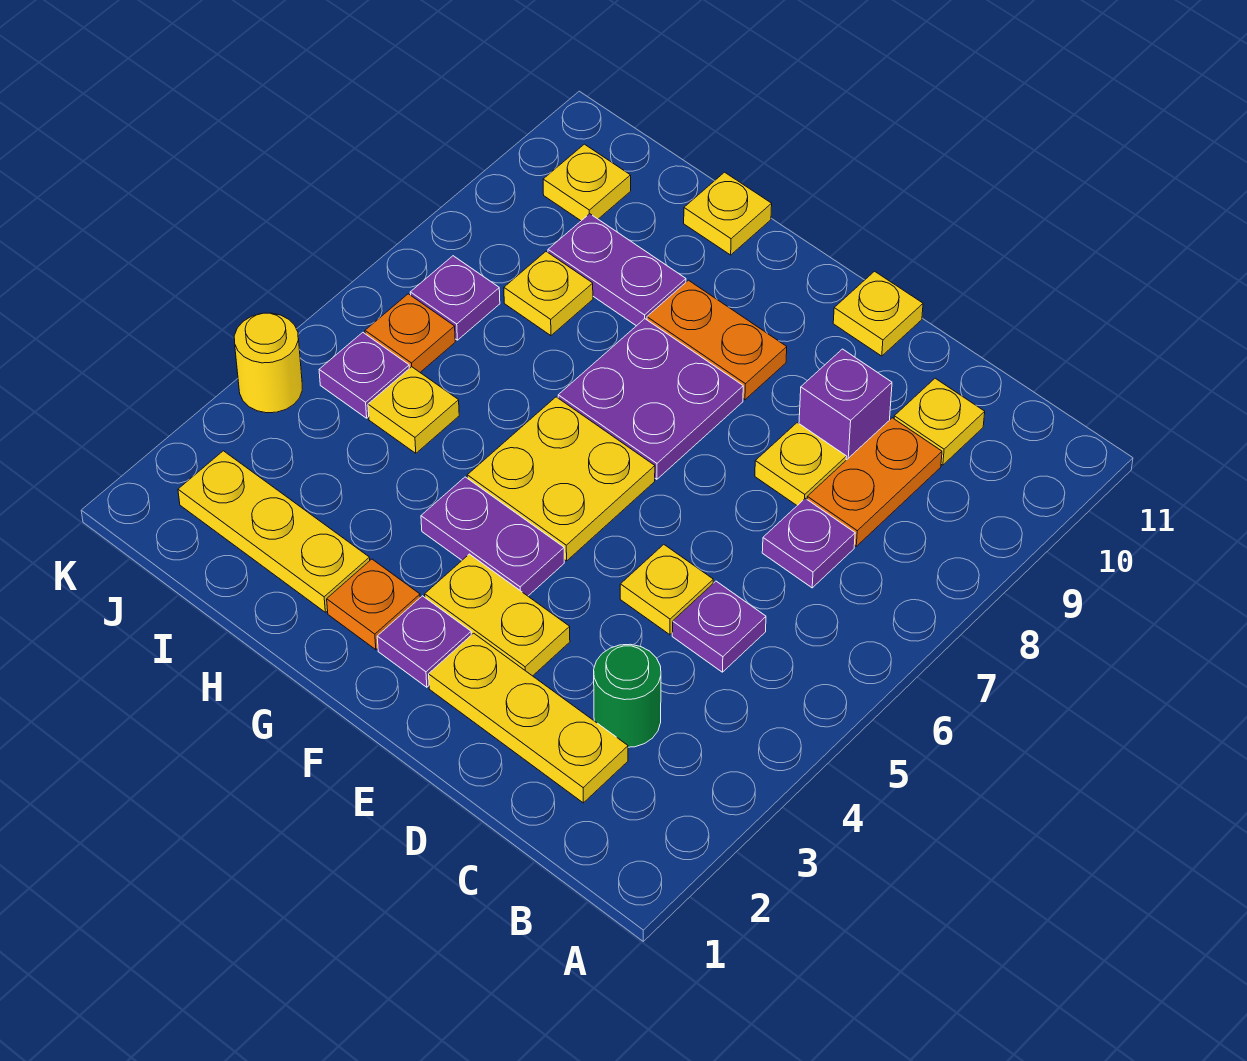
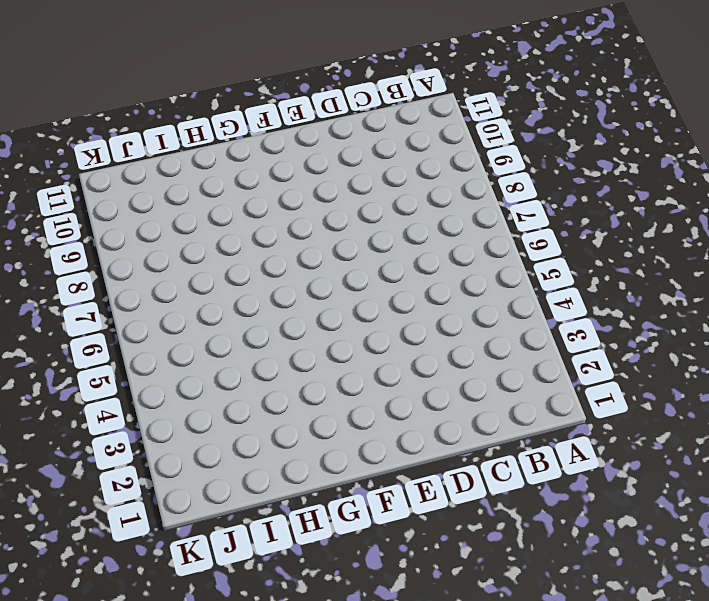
none -> yellow 1x3 plate [429,633,628,803]
none -> green 1x1 round brick [594,644,661,747]
none -> purple 1x1 plate [672,581,766,672]

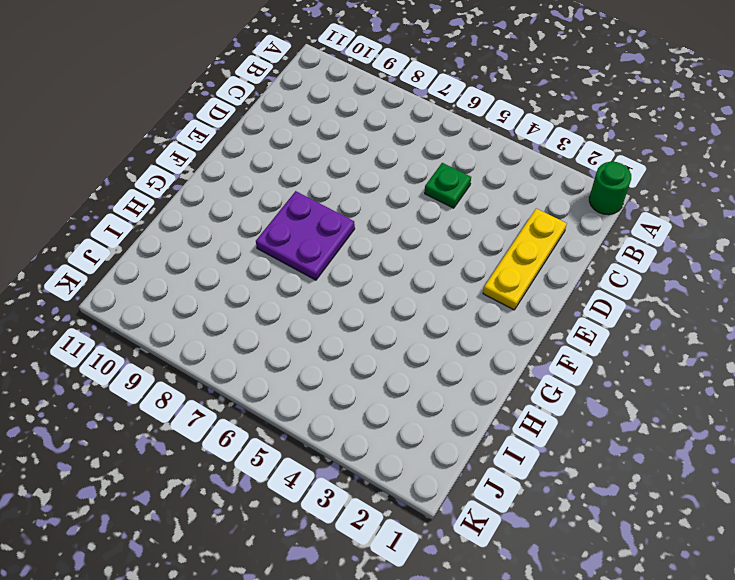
green 1x1 round brick [589,162,631,215] -> green 1x1 round brick moved to [594,644,661,747]
green 1x1 plate [425,163,471,208] -> purple 1x1 plate [672,581,766,672]
none -> purple 1x1 plate [762,498,855,588]
none -> orange 1x2 plate [807,418,942,546]
none -> yellow 1x1 plate [894,378,985,465]

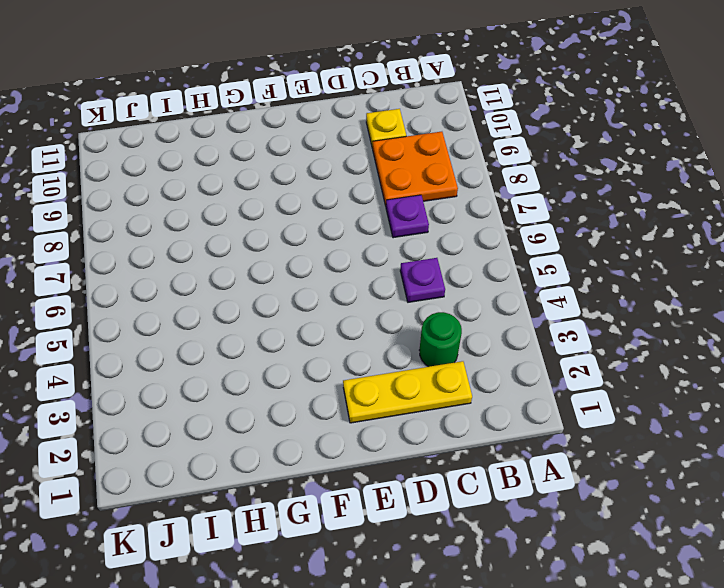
orange 2x2 plate [373,132,458,206] -> orange 1x2 plate [807,418,942,546]
none -> yellow 1x1 plate [620,545,713,635]
none -> yellow 1x1 plate [755,423,847,505]
none -> purple 1x1 brick [799,349,892,460]

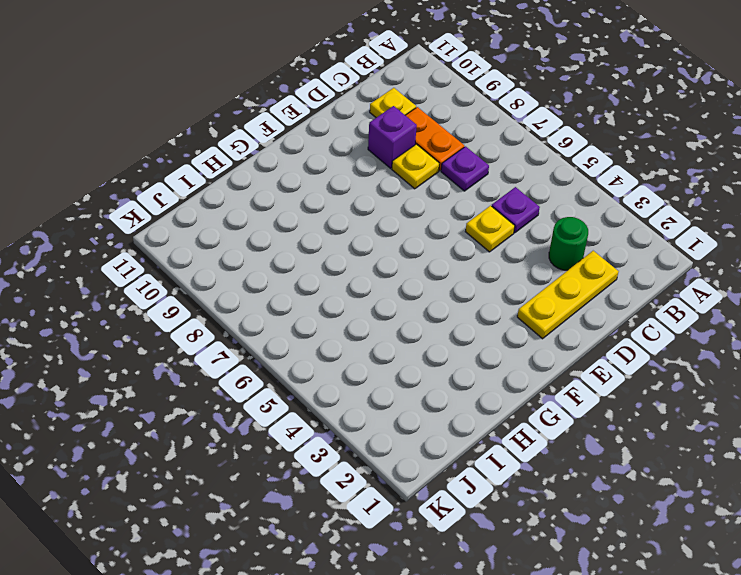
none -> yellow 1x2 plate [425,554,570,676]
none -> yellow 1x1 plate [833,271,923,356]
none -> purple 1x1 plate [377,596,471,687]

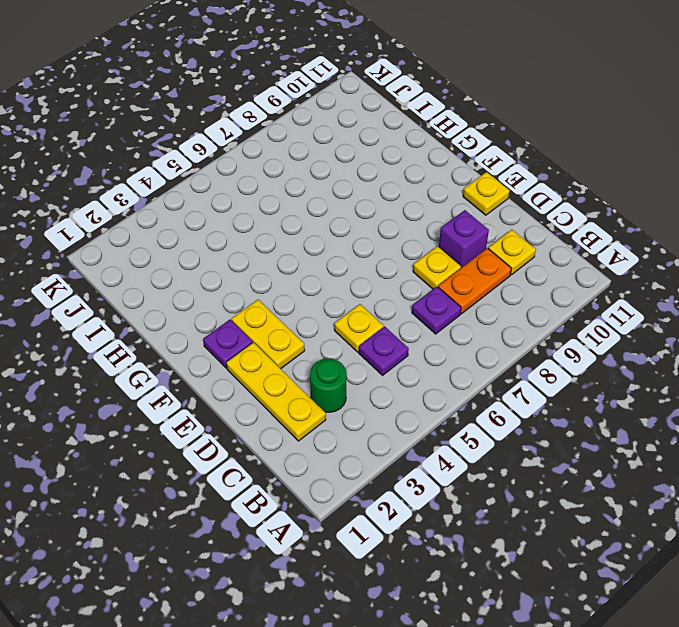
none -> purple 1x2 plate [421,477,564,596]
none -> yellow 2x2 plate [467,397,655,561]
none -> purple 2x2 plate [558,319,743,479]

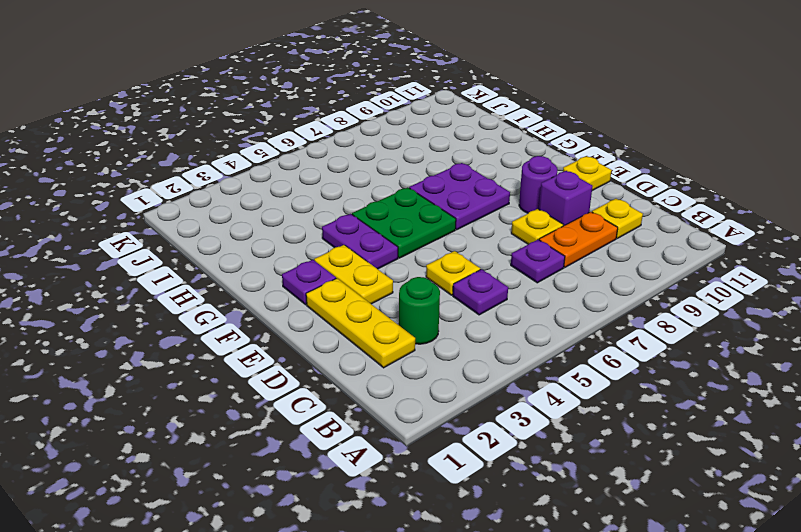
purple 1x1 round brick [519,156,557,213] -> none
green 2x2 plate [352,188,456,258] -> yellow 2x2 plate [467,397,655,561]
none -> orange 1x2 plate [647,280,787,400]
none -> orange 1x1 plate [327,559,420,650]
none -> yellow 1x3 plate [178,451,370,612]

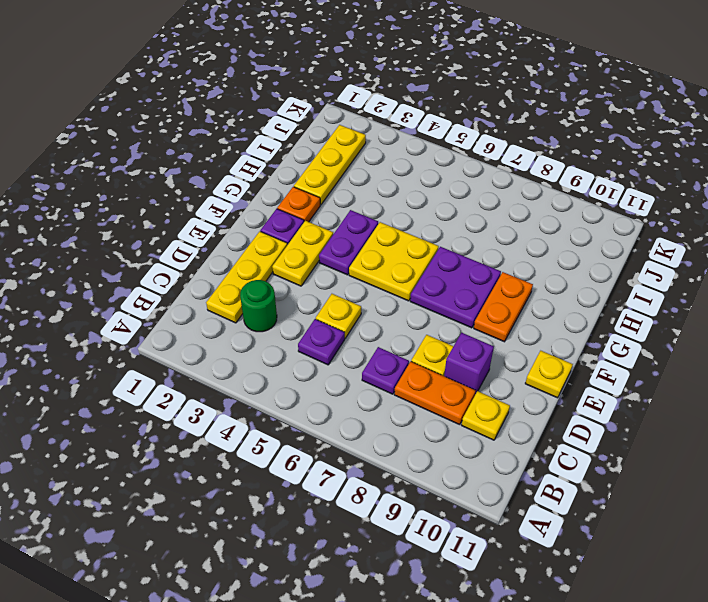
none -> purple 1x2 plate [548,214,686,326]
none -> yellow 1x1 plate [684,172,772,255]
none -> yellow 1x1 plate [368,367,459,453]

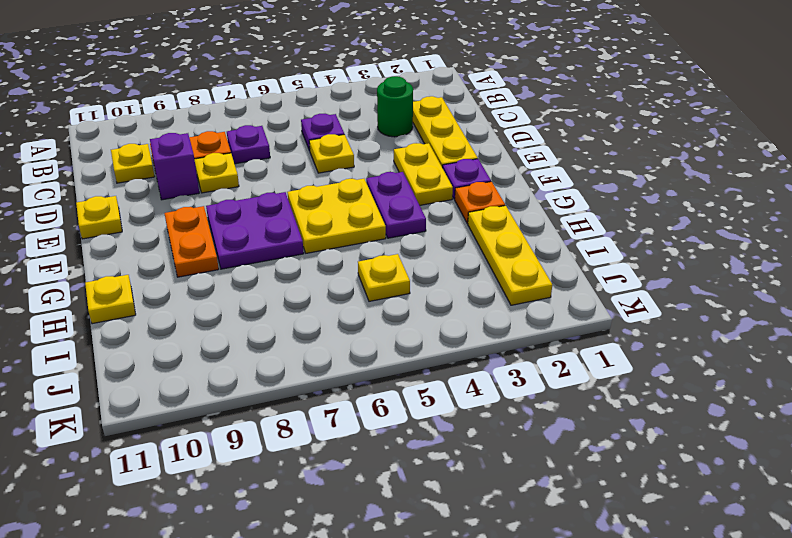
none -> purple 1x2 plate [548,214,686,326]
none -> yellow 1x1 plate [504,252,593,336]
none -> purple 1x1 plate [319,333,409,418]

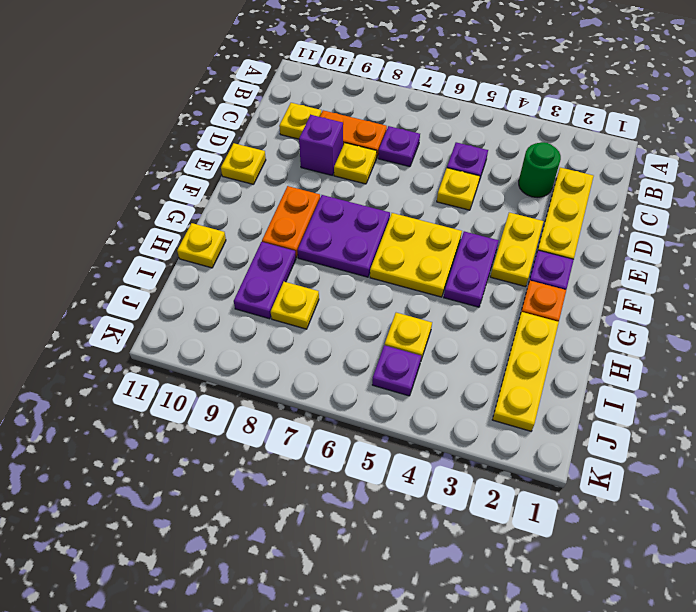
none -> orange 1x1 plate [365,294,455,372]
none -> purple 1x1 plate [410,256,500,340]
none -> yellow 1x1 plate [543,144,631,221]

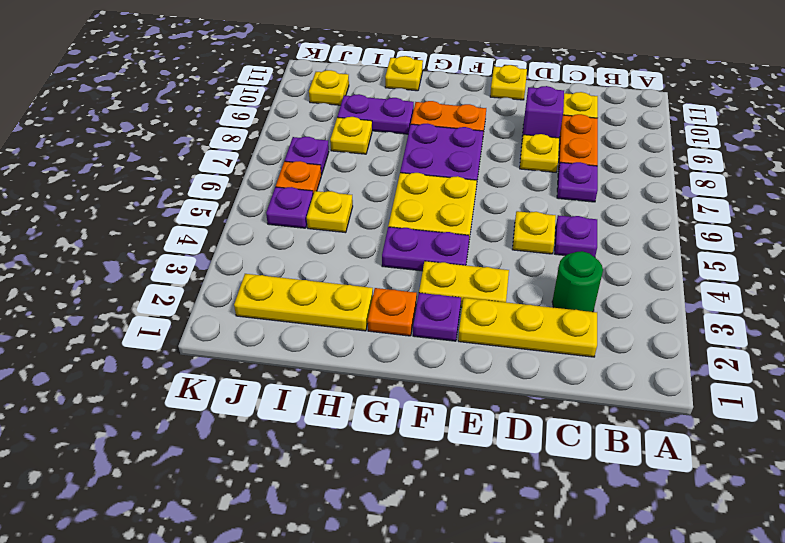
none -> yellow 1x1 round brick [234,313,302,413]

